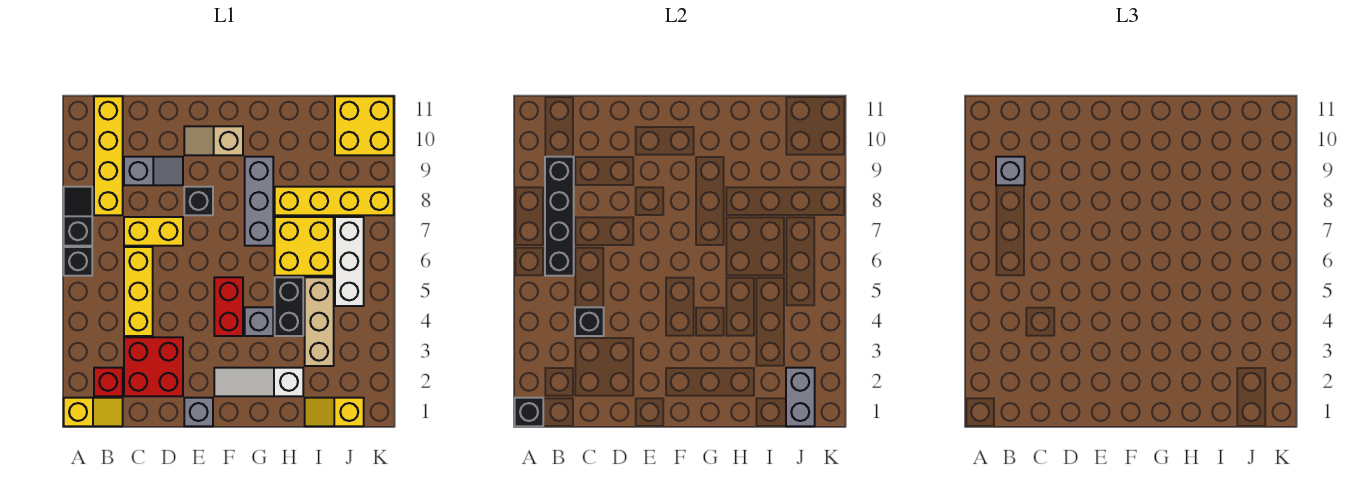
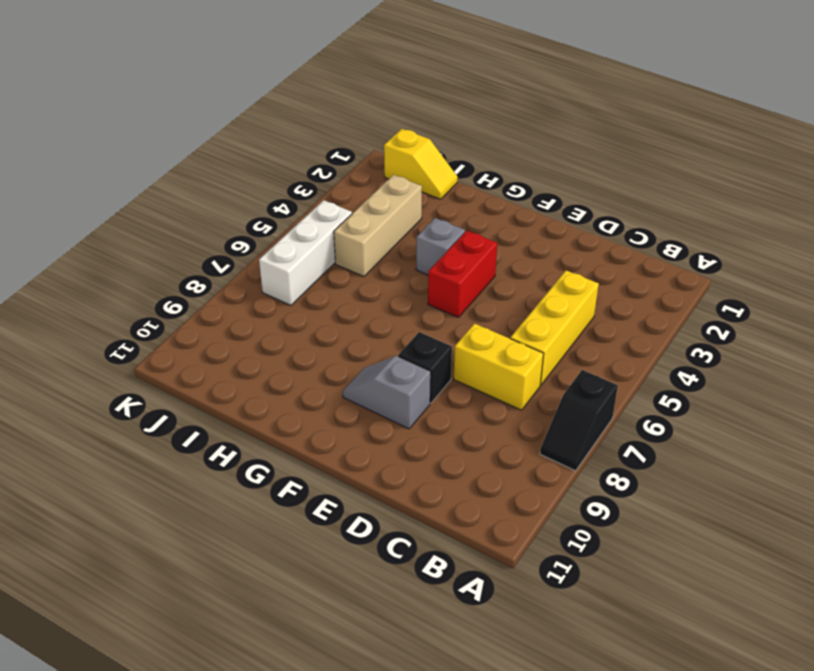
grey 1x2 slope [343,356,431,429] -> grey 1x2 slope moved to [124,157,183,185]
none -> yellow 1x2 slope [64,398,123,426]
none -> black 1x1 brick [64,247,92,276]
none -> red 1x1 brick [94,368,123,396]

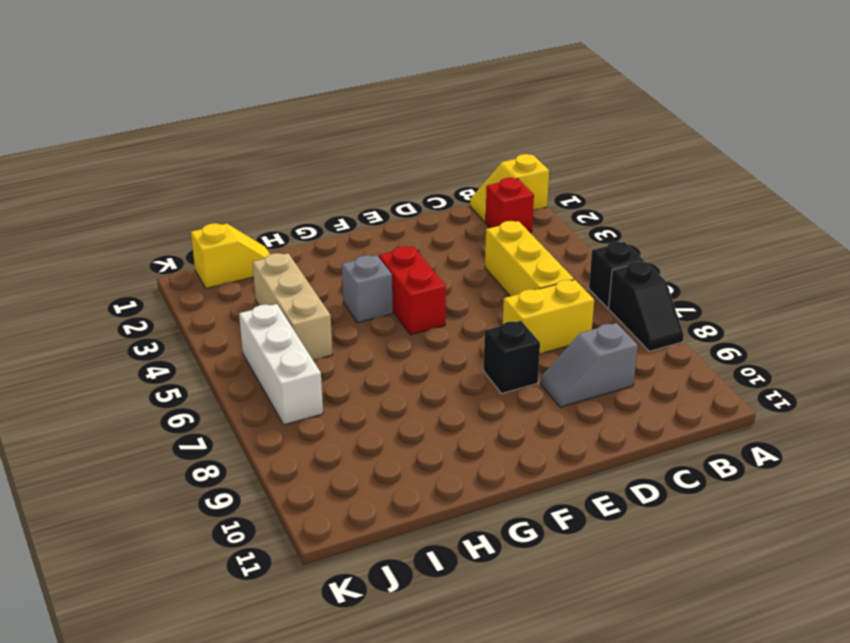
none -> yellow 1x4 brick [94,96,123,215]
none -> red 2x2 brick [124,337,183,396]
none -> grey 1x1 brick [184,398,213,426]

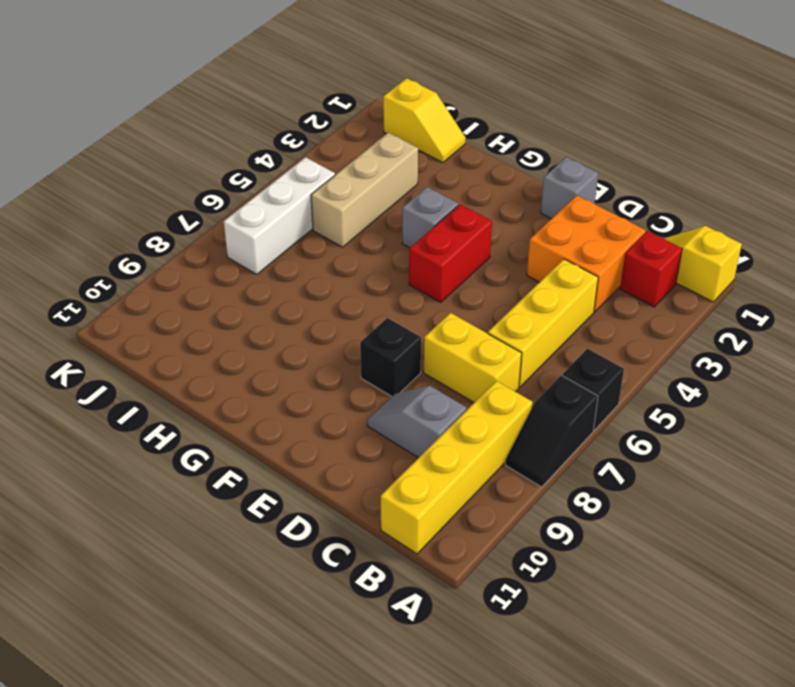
orange 2x2 brick [527,196,646,312] -> red 2x2 brick [124,337,183,396]
none -> tan 1x2 slope [184,126,243,155]
none -> white 1x3 slope [214,368,303,396]
none -> grey 1x3 brick [245,157,273,246]

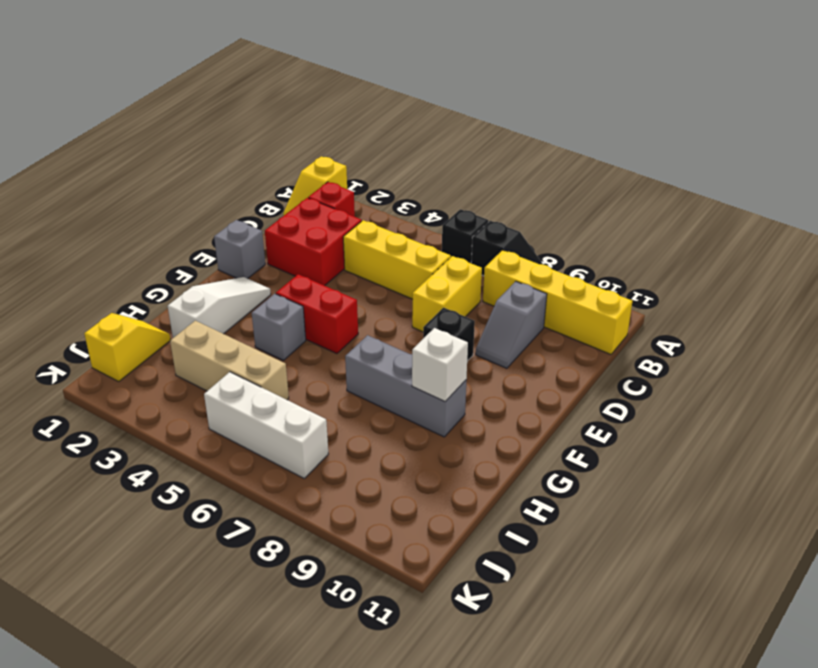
white 1x1 brick [412,328,468,402] -> none
none -> tan 1x2 slope [184,126,243,155]
none -> black 1x2 brick [275,277,303,336]
none -> yellow 2x2 brick [275,217,334,276]

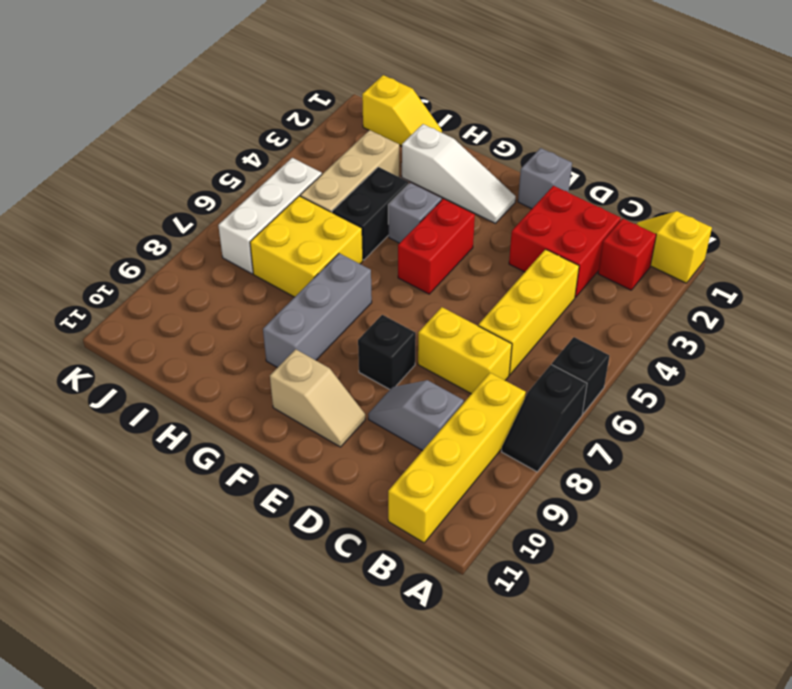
none -> yellow 1x4 brick [275,187,394,215]
none -> yellow 2x2 brick [335,96,394,155]
none -> black 1x1 brick [515,398,543,426]

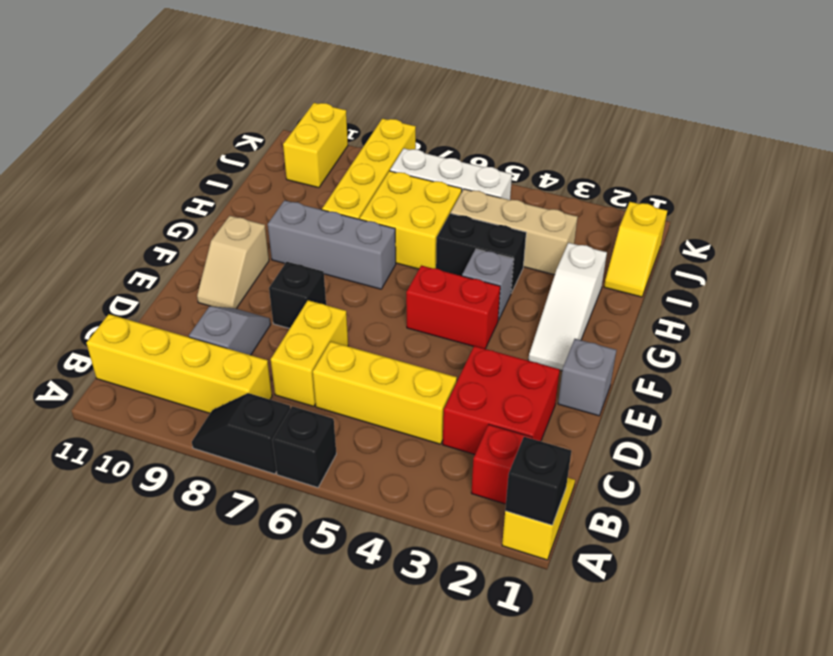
yellow 1x2 brick [283,103,348,188] -> yellow 2x2 brick [335,96,394,155]
none -> black 1x4 brick [545,157,574,276]
none -> black 1x1 brick [575,307,604,336]
none -> grey 1x2 brick [786,368,815,426]

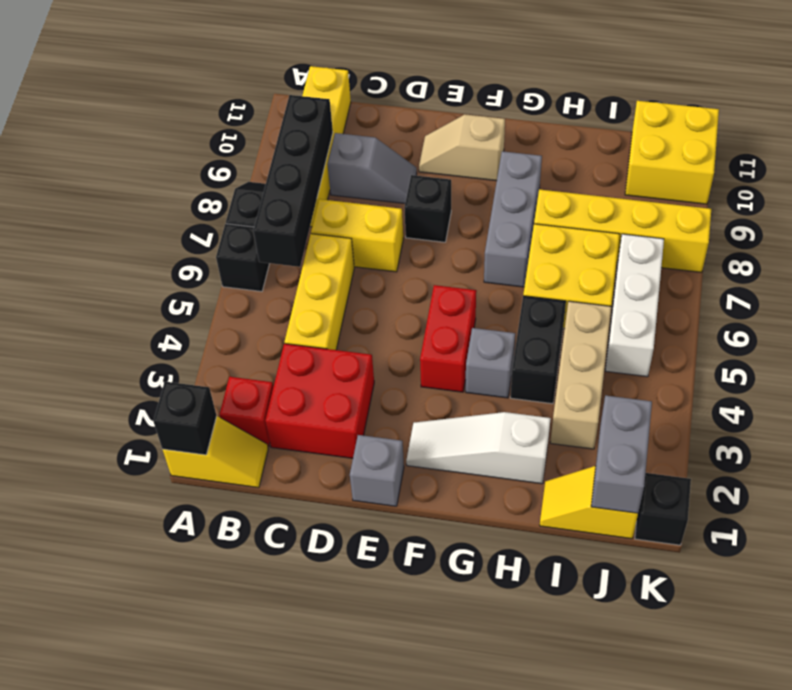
black 1x1 brick [635,473,691,545] -> black 1x1 brick moved to [575,307,604,336]
none -> grey 1x1 brick [996,157,1025,185]

